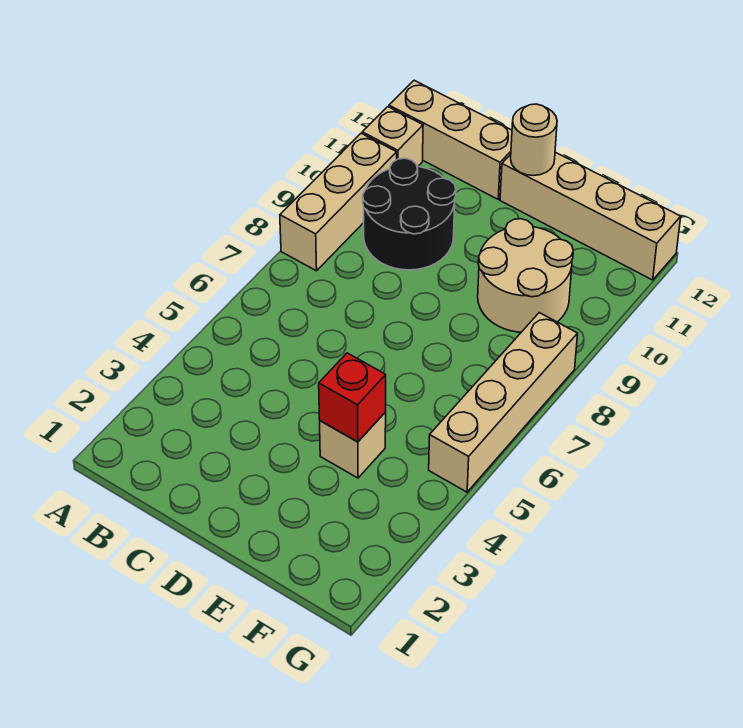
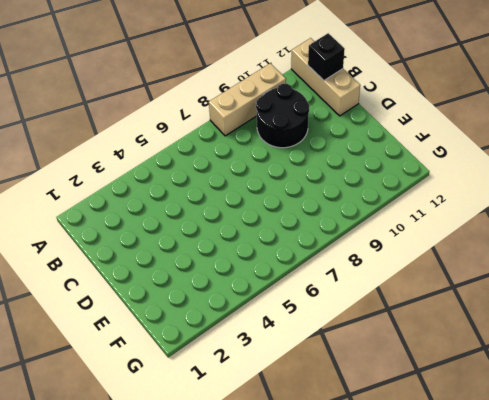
black 1x1 brick [308,33,345,80] -> none
none -> tan 1x1 brick [362,107,423,166]
none -> tan 1x4 brick [500,152,681,280]

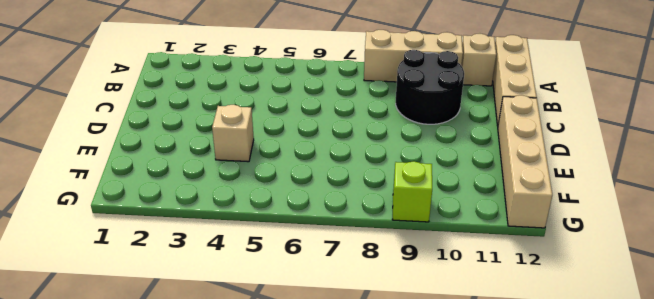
lime 1x1 brick [392,162,432,222] -> none
none -> tan 2x2 round brick [478,219,573,332]
none -> tan 1x4 brick [429,313,578,492]

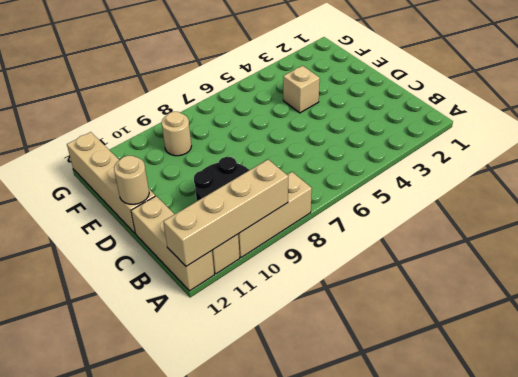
tan 1x4 brick [163,160,288,266] -> tan 1x4 brick moved to [429,313,578,492]
tan 1x1 round brick [161,112,191,156] -> tan 2x2 round brick [478,219,573,332]
none -> red 1x1 brick [319,353,386,442]

